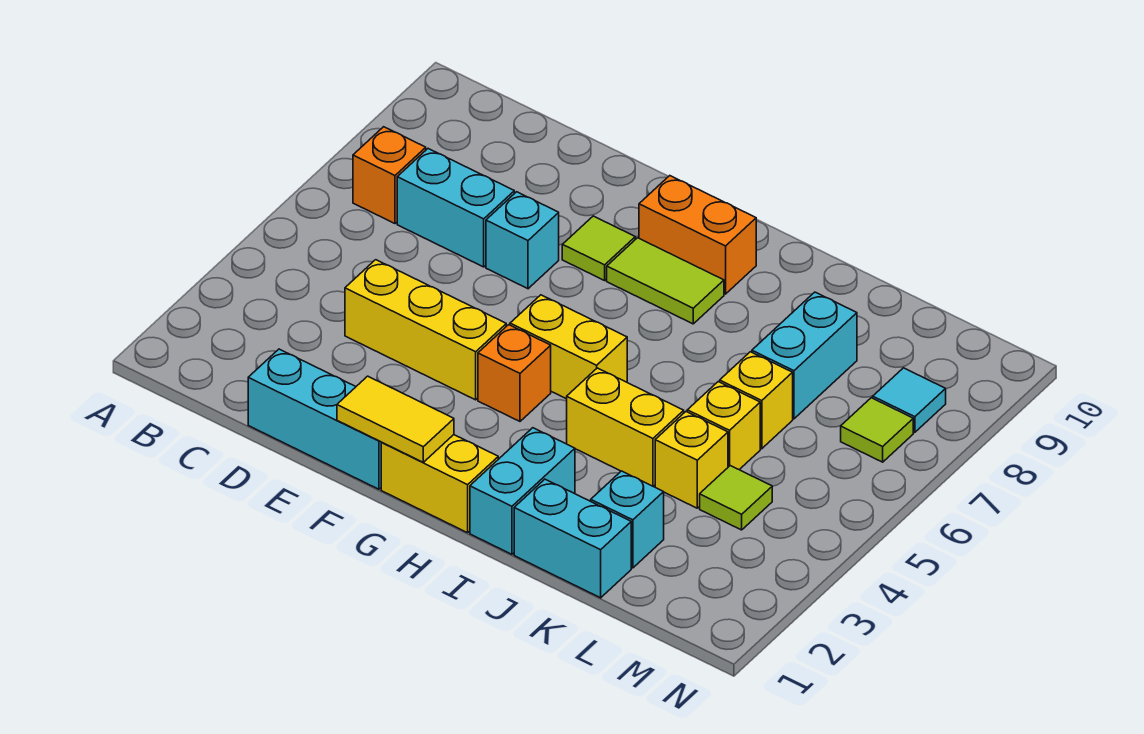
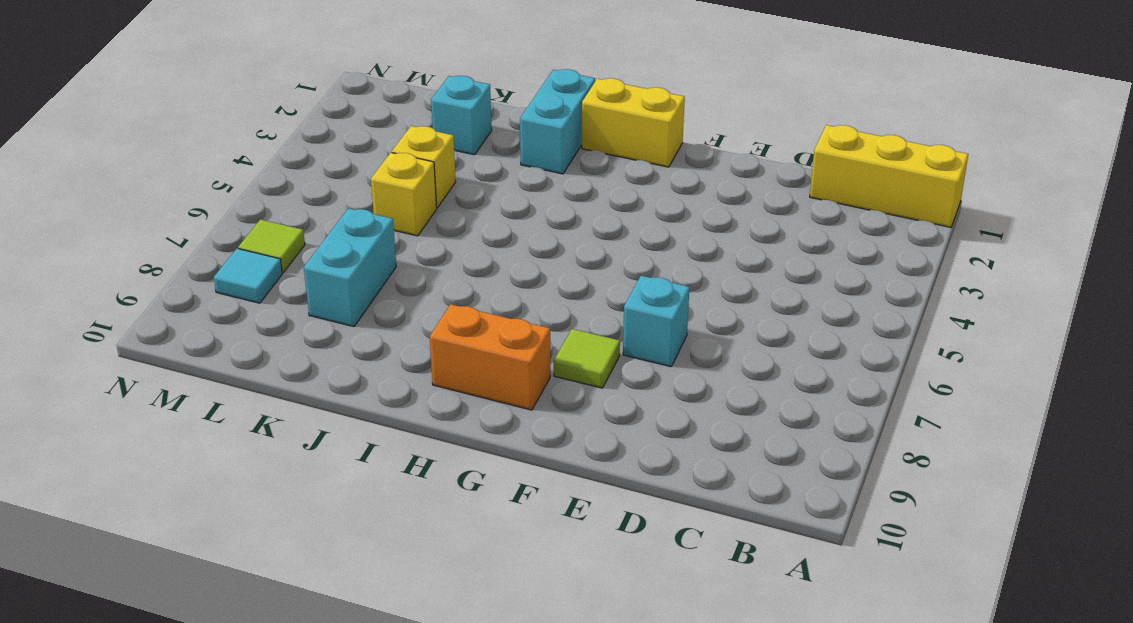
yellow 1x3 brick [810,125,968,227] -> yellow 1x3 brick moved to [345,260,506,400]
none -> orange 1x1 brick [353,127,426,223]
none -> cyan 1x2 brick [397,149,514,267]
none -> cyan 1x3 brick [248,349,381,489]

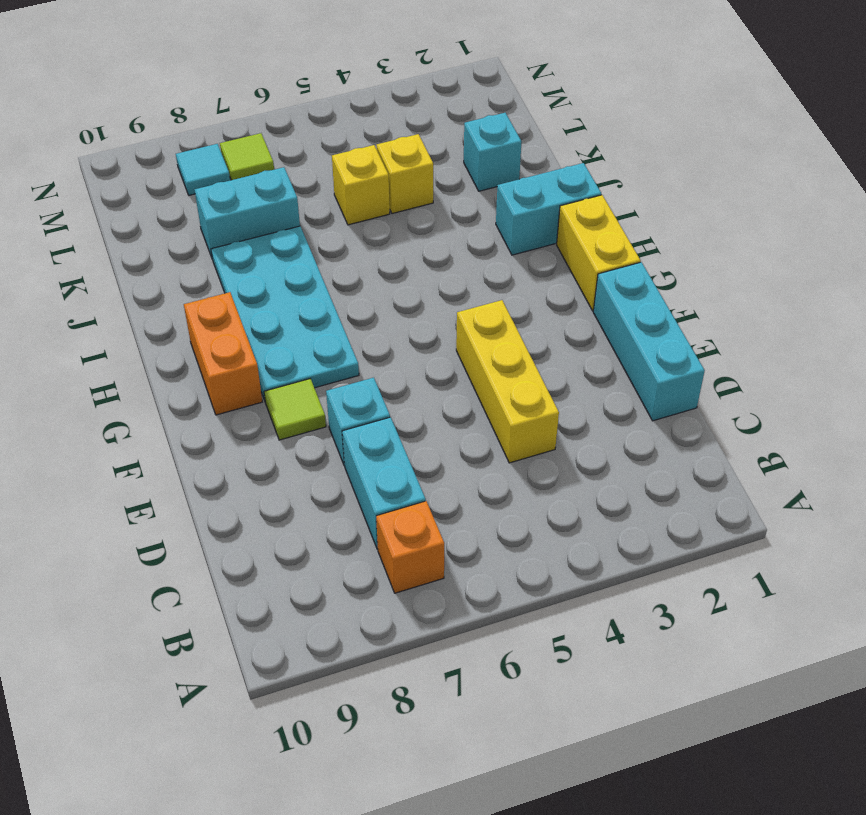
cyan 2x4 plate [211,226,359,400] -> lime 1x2 tile [607,238,724,324]
none -> orange 1x1 brick [478,325,551,421]
none -> yellow 1x2 brick [510,295,627,399]
none -> yellow 1x2 brick [567,368,684,486]

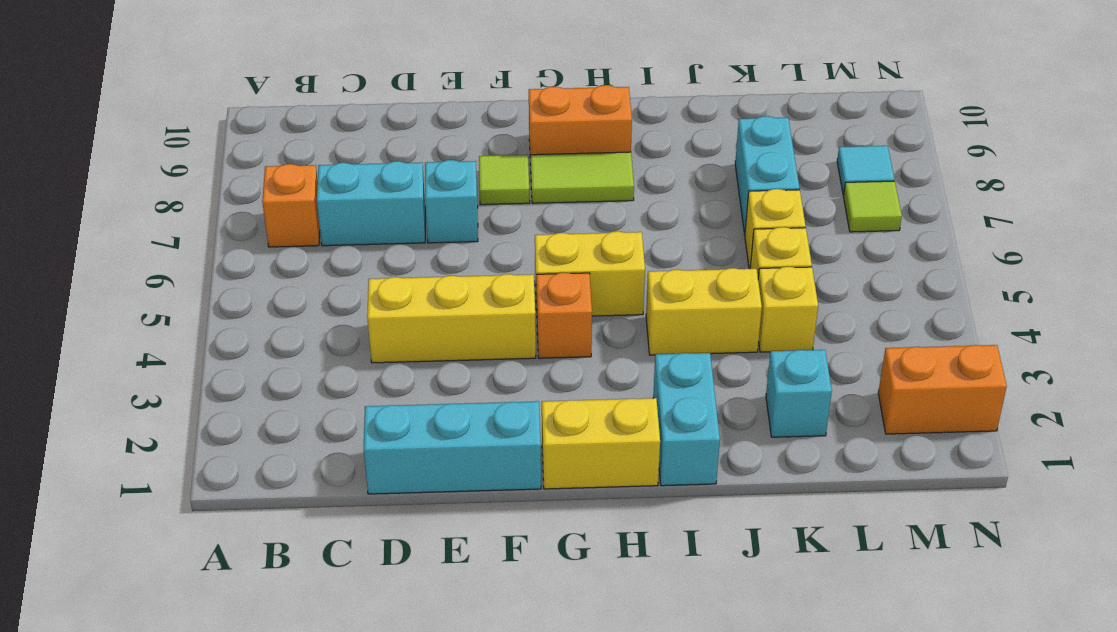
orange 1x2 brick [878,345,1007,434] -> none
none -> cyan 1x2 brick [514,479,631,598]
none -> lime 1x1 tile [700,466,772,530]
none -> yellow 1x2 tile [337,376,454,462]

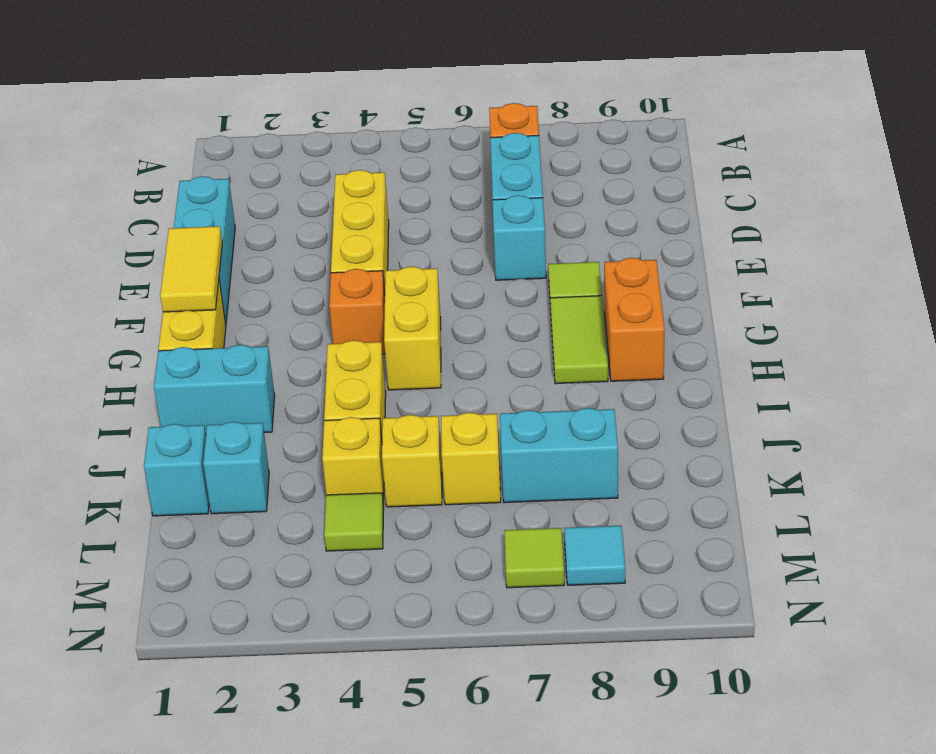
cyan 1x1 brick [144,424,209,516] -> cyan 1x2 brick [514,479,631,598]

